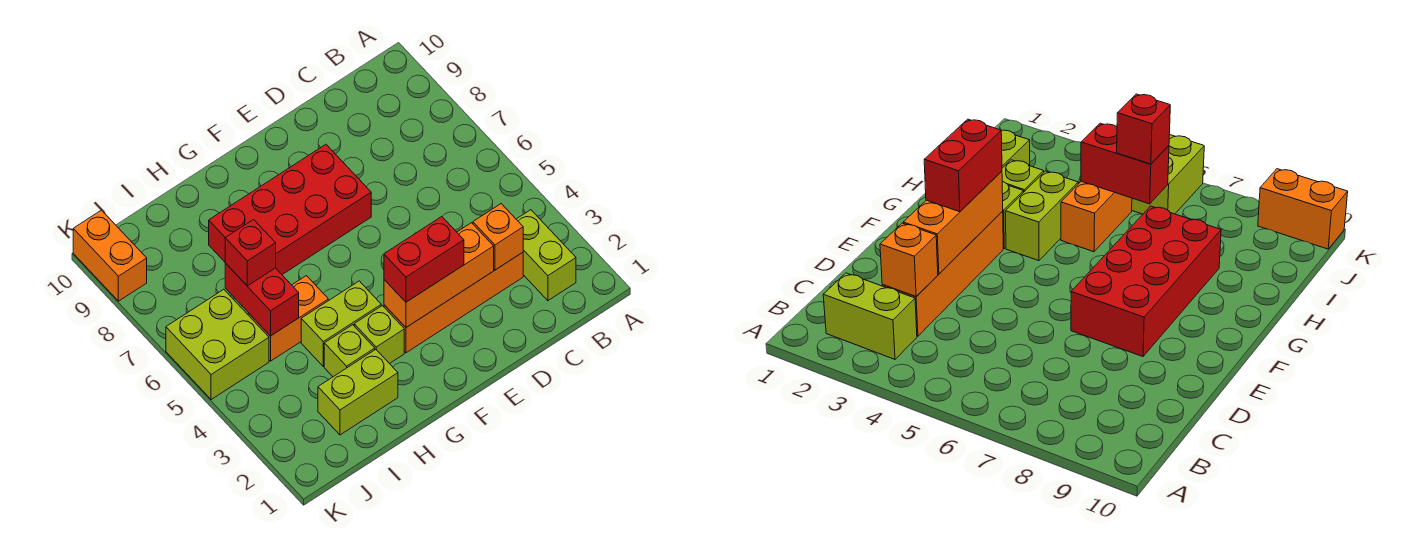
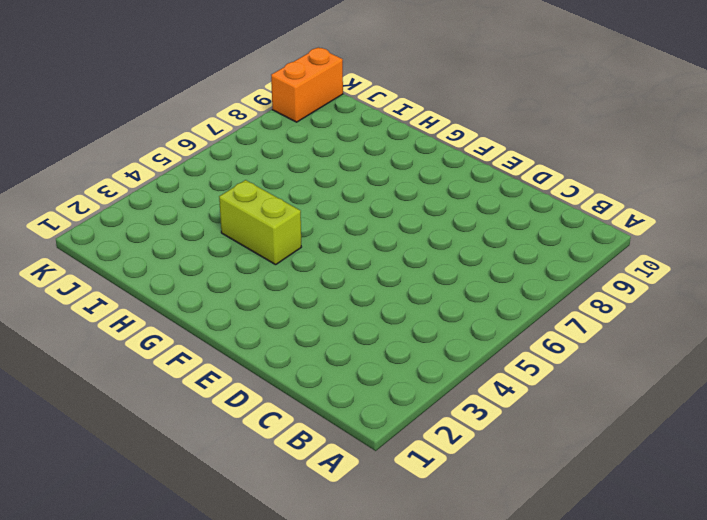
none -> lime 1x2 brick [516,210,576,301]
none -> orange 1x4 brick [384,252,523,353]
none -> red 2x4 brick [209,144,371,275]

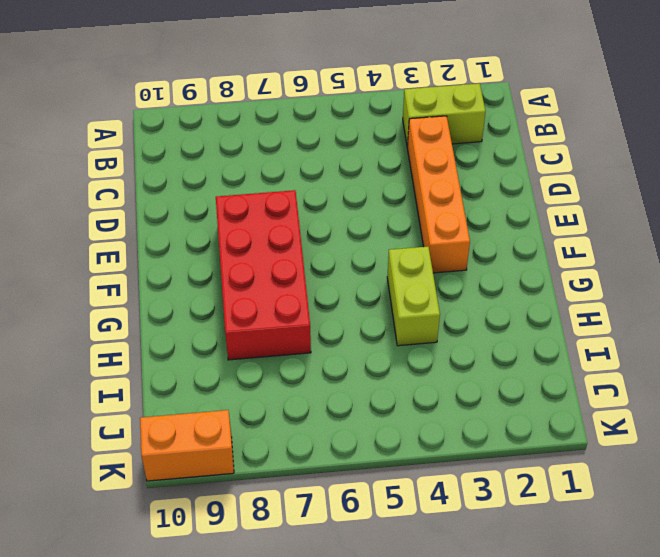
none -> lime 1x1 brick [354,306,404,364]
none -> lime 1x2 brick [318,349,398,435]
none -> lime 1x1 brick [324,325,375,377]

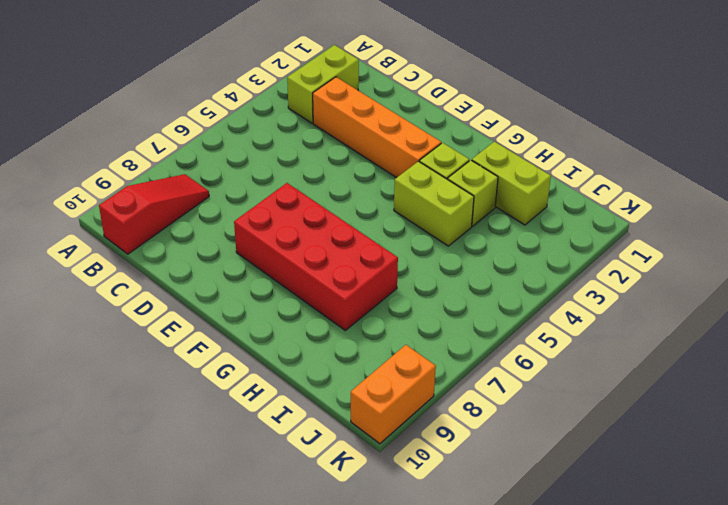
red 1x3 slope [99,174,209,254] -> none
none -> orange 1x2 brick [248,276,328,361]
none -> lime 2x2 brick [166,289,269,400]
none -> orange 1x1 brick [473,204,523,270]

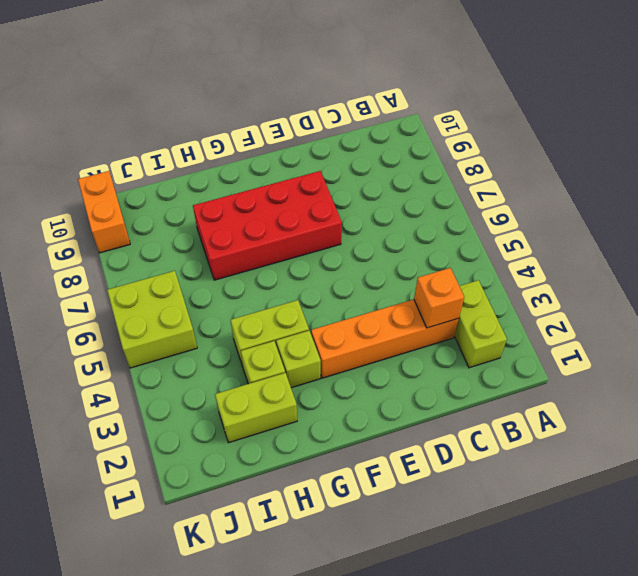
none -> orange 1x2 brick [248,276,328,361]
none -> orange 1x3 brick [384,223,494,327]
none -> red 1x2 brick [225,263,299,336]

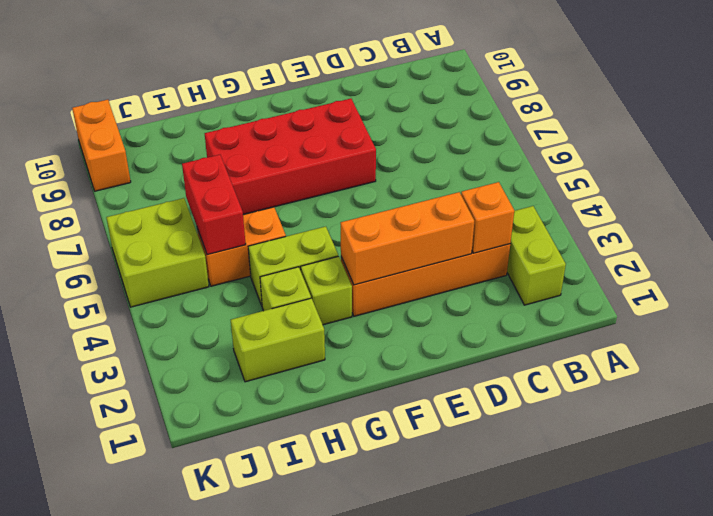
none -> red 1x2 brick [384,217,464,302]
none -> red 1x1 brick [225,220,276,286]

